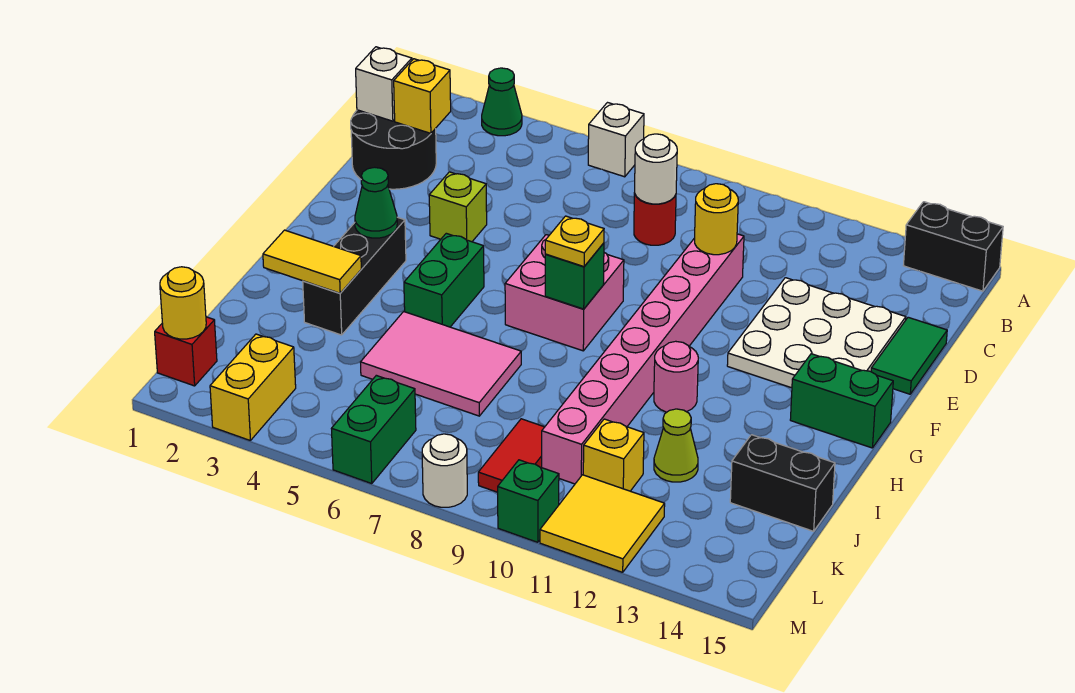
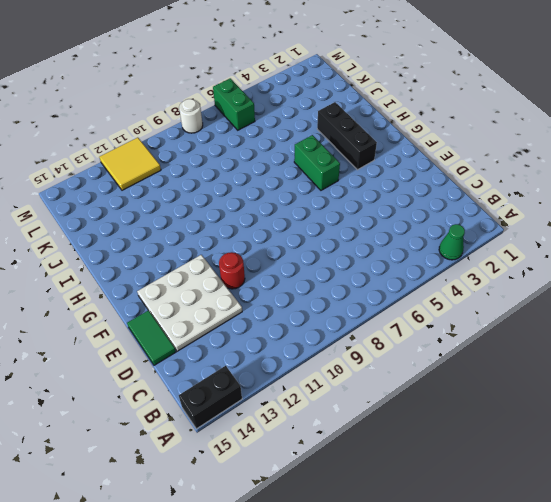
red 1x1 round brick [219,252,245,289] -> red 1x1 round brick moved to [634,193,676,245]
none -> white 1x1 brick [588,103,644,177]
none -> black 2x2 round brick [351,110,436,189]
none -> pink 1x8 brick [542,234,744,484]
none -> lime 1x1 brick [429,172,487,242]

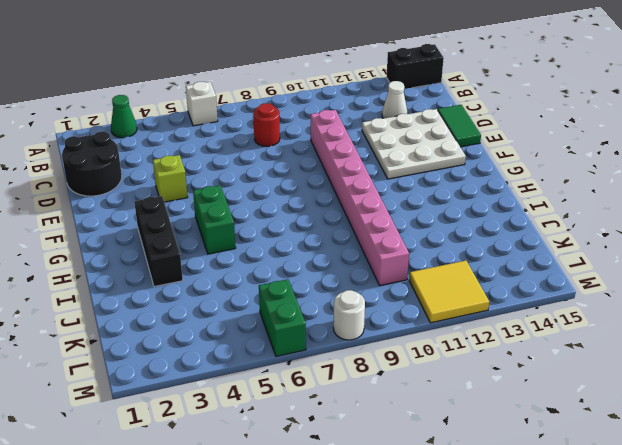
white 1x1 cone [382,81,407,118] -> none
none -> pink 2x2 brick [505,235,624,351]
none -> green 1x2 brick [790,354,893,448]
none -> pink 1x1 round brick [654,341,698,412]
none -> pink 2x3 tile [360,312,521,416]

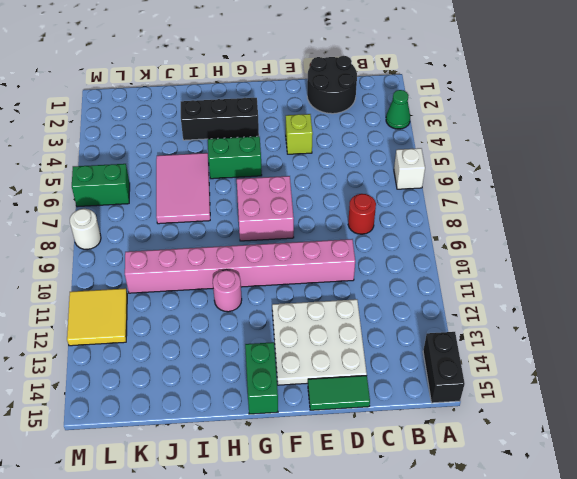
none -> lime 1x1 cone [654,409,698,482]
none -> black 1x2 brick [730,435,835,531]
none -> red 1x2 tile [478,419,544,492]
none -> yellow 1x1 brick [583,419,644,491]

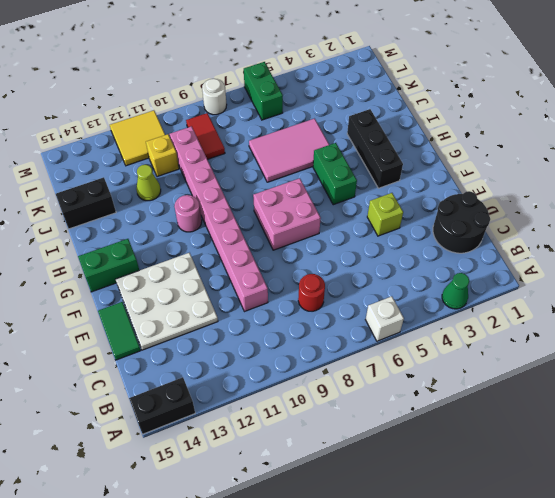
none -> red 1x1 brick [155,317,217,386]
none -> yellow 1x2 brick [210,334,296,440]
none -> green 1x1 brick [498,460,559,542]
none -> white 1x1 brick [356,47,412,121]

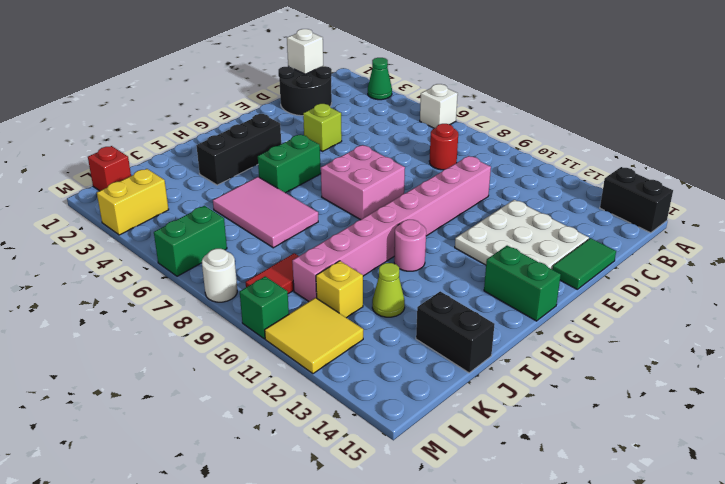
none -> yellow 1x1 brick [394,59,451,133]
none -> white 1x1 round brick [635,134,677,204]
none -> yellow 1x1 round brick [695,184,738,255]
none -> green 1x1 cone [355,167,397,238]

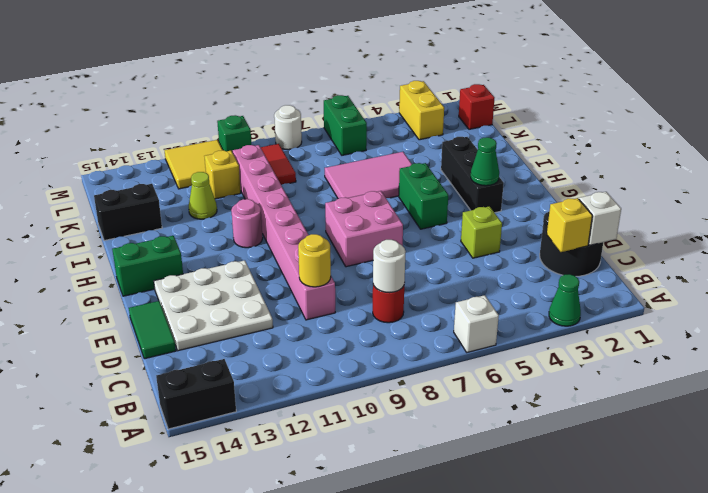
none -> green 1x1 brick [545,243,604,309]
none -> yellow 1x2 tile [263,230,361,293]
none -> yellow 1x1 round brick [160,267,206,339]
none -> yellow 1x1 plate [545,216,604,267]

